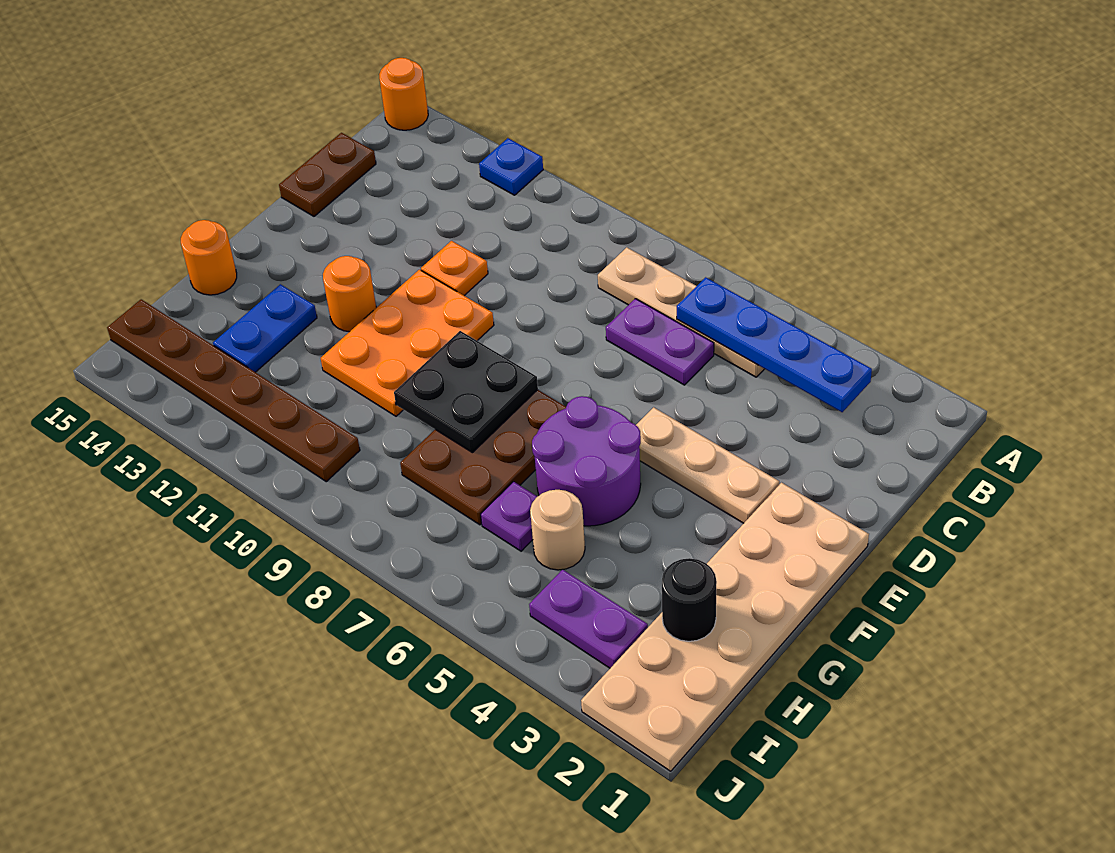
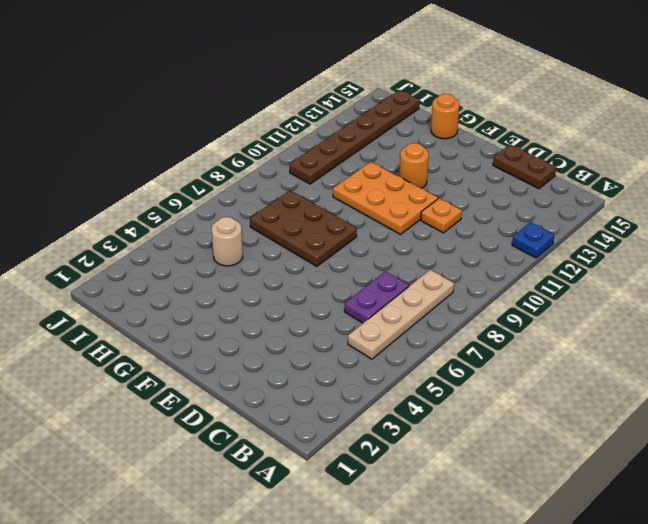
none -> orange 1x1 round brick [379,58,428,130]
none -> tan 2x6 plate [581,483,869,771]
none -> tan 1x3 plate [636,407,779,523]

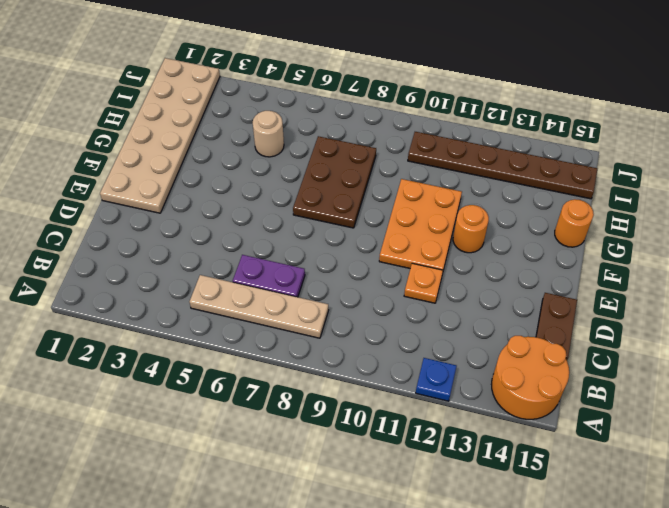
orange 2x2 round brick [491,336,569,419] -> orange 1x1 round brick [379,58,428,130]
none -> tan 1x3 plate [636,407,779,523]
none -> purple 2x2 round brick [532,396,641,526]
none -> blue 1x2 plate [213,284,317,372]

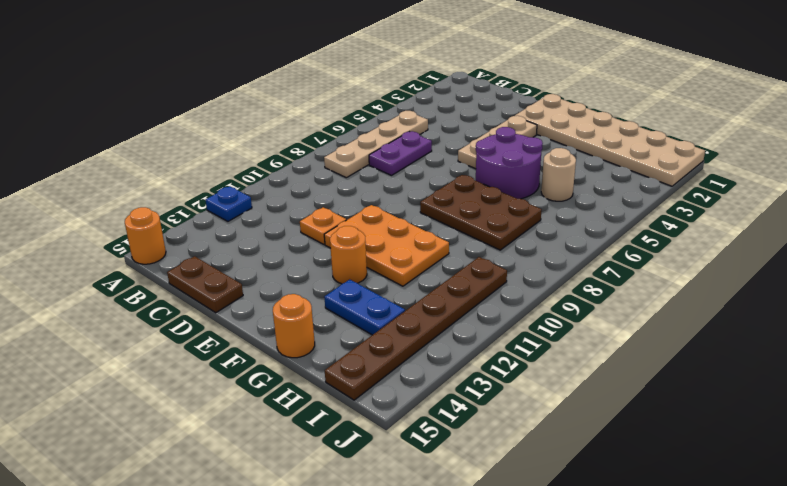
none -> purple 1x1 plate [481,482,537,551]
none -> purple 1x2 plate [529,569,648,668]
none -> blue 1x4 plate [677,277,872,412]

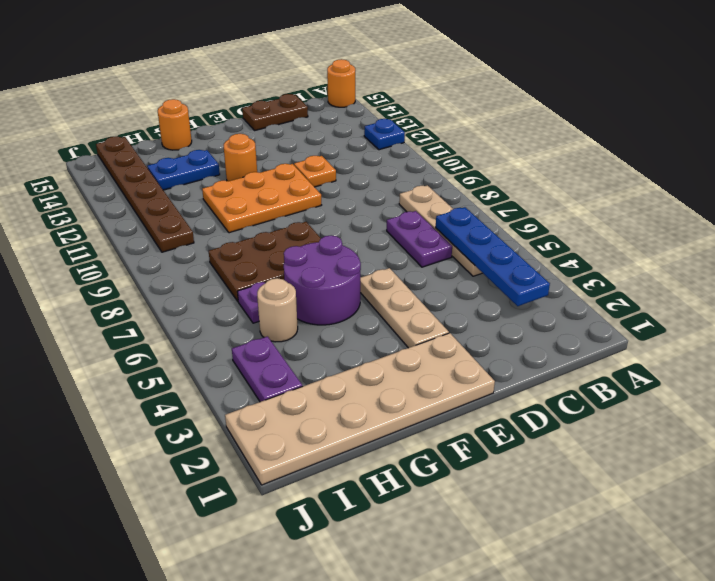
none -> black 2x2 plate [394,331,538,453]
none -> black 1x1 round brick [662,558,717,641]

